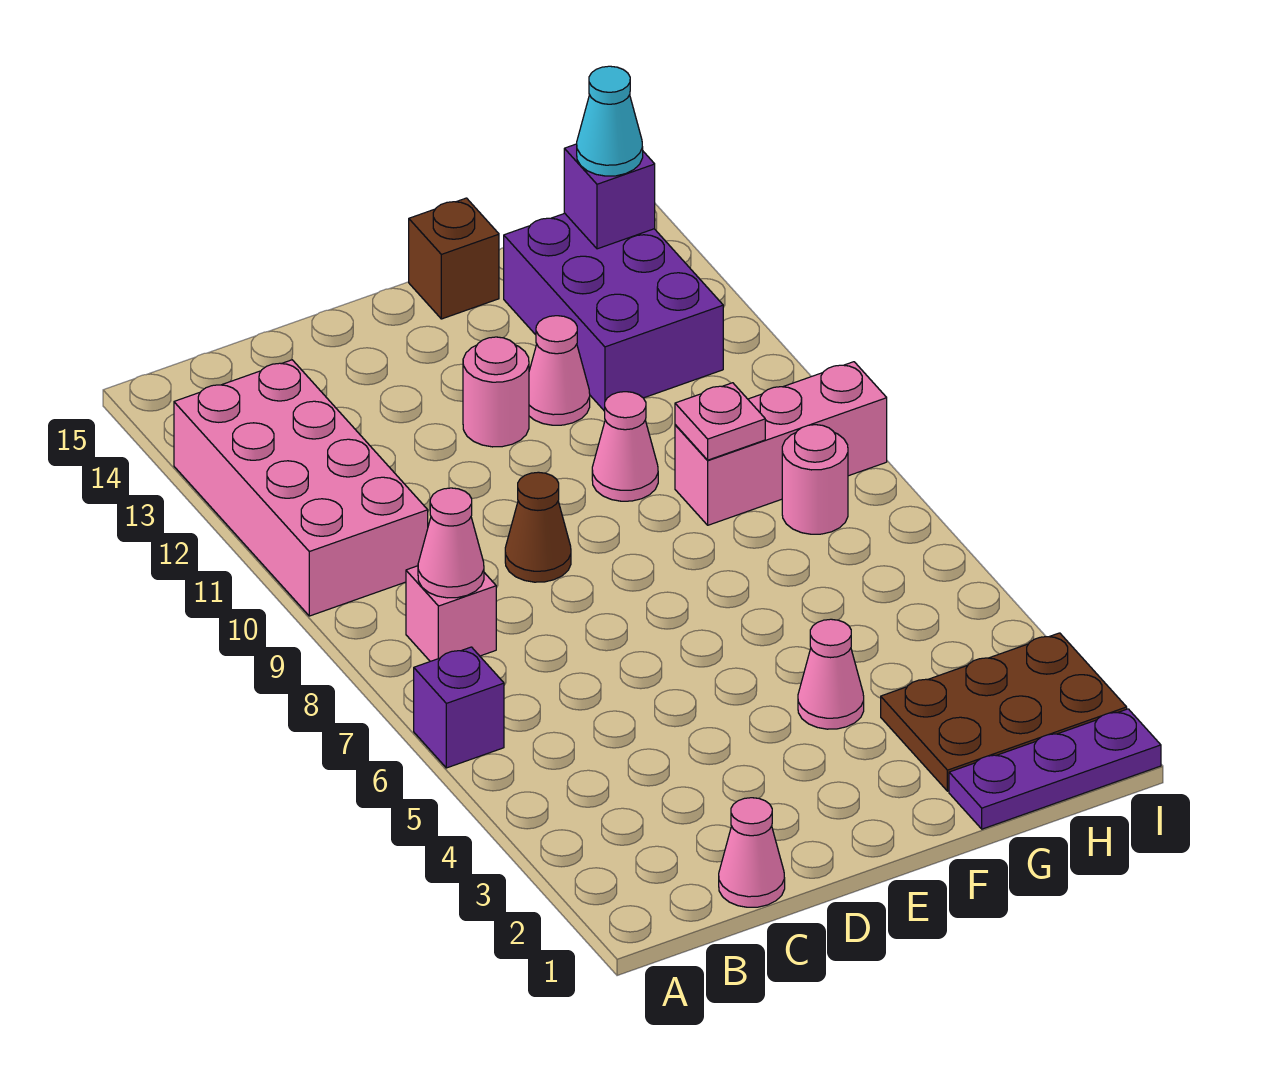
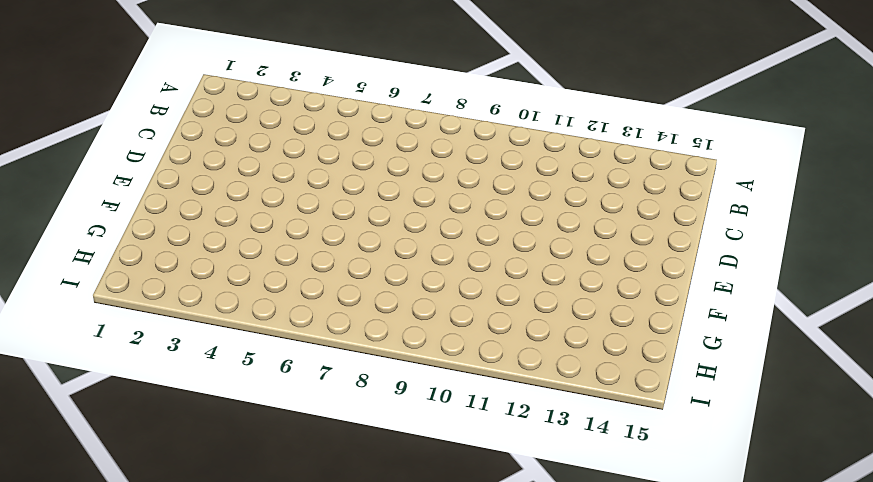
none -> purple 1x1 brick [414,647,504,768]
none -> pink 2x4 brick [174,360,428,616]
none -> pink 1x1 brick [406,566,496,661]

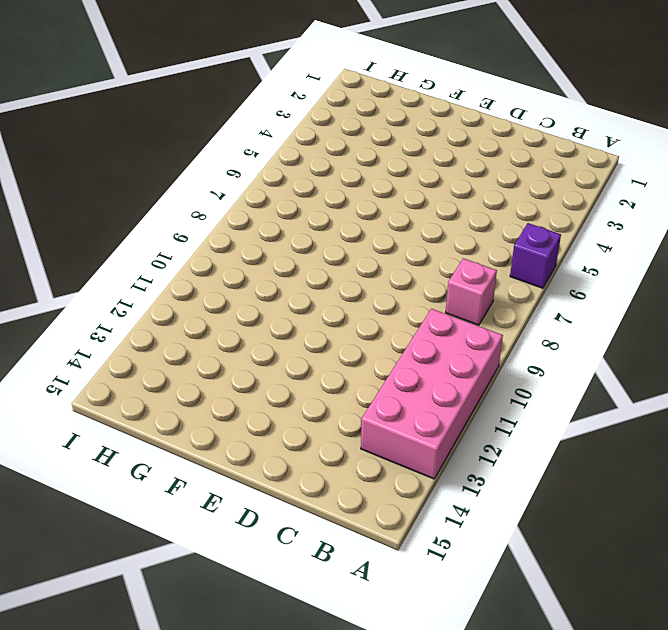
none -> pink 1x1 cone [719,798,785,907]
none -> brown 1x1 cone [505,472,571,582]
none -> pink 1x1 round brick [463,337,529,447]

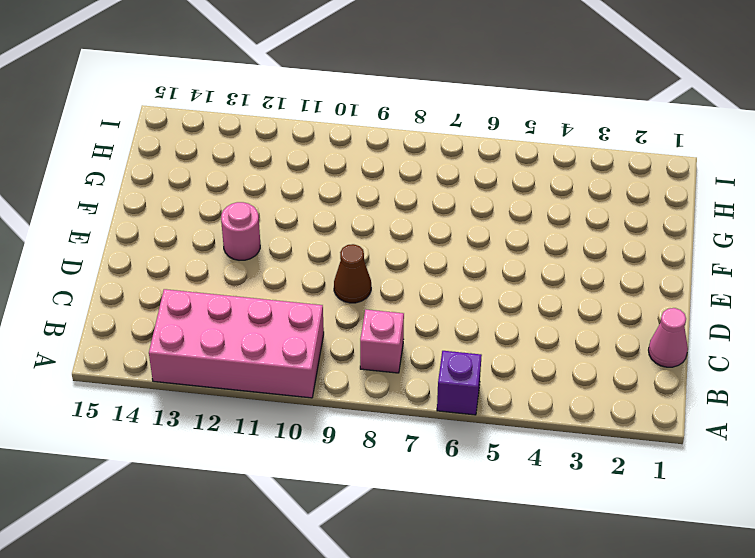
none -> pink 1x1 cone [798,619,864,729]
none -> pink 1x1 cone [592,392,658,501]
none -> pink 1x1 cone [529,316,590,425]

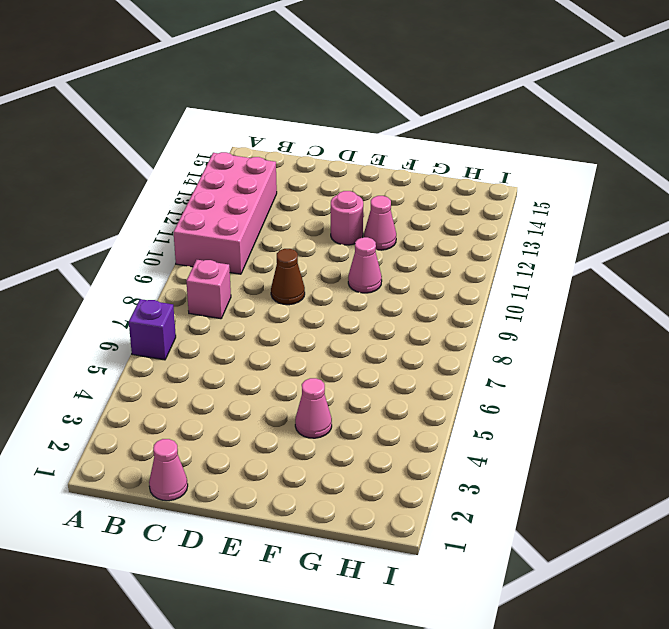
none -> brown 1x1 brick [409,198,499,319]
none -> purple 1x3 plate [949,709,1161,829]
none -> brown 2x3 plate [881,633,1127,791]

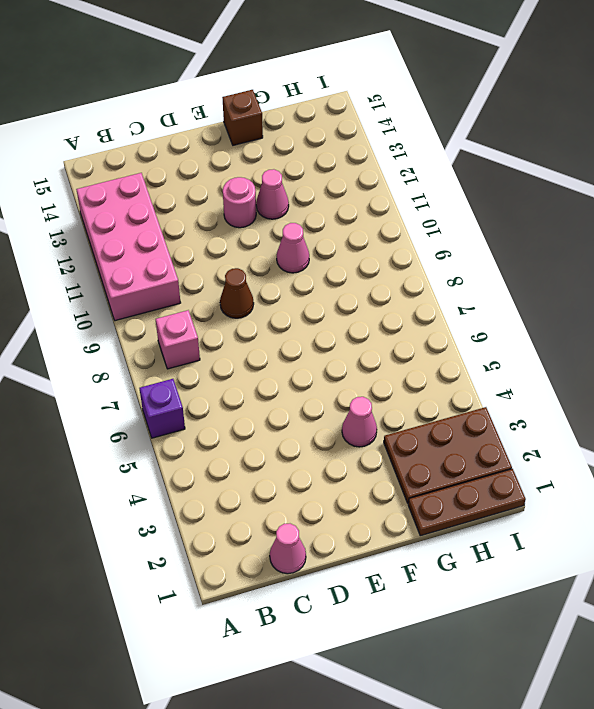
brown 1x3 plate [408,469,526,536] -> purple 1x3 plate [949,709,1161,829]
none -> pink 1x3 brick [675,362,887,525]
none -> purple 2x3 brick [504,213,723,411]
none -> pink 1x1 round brick [782,425,848,534]

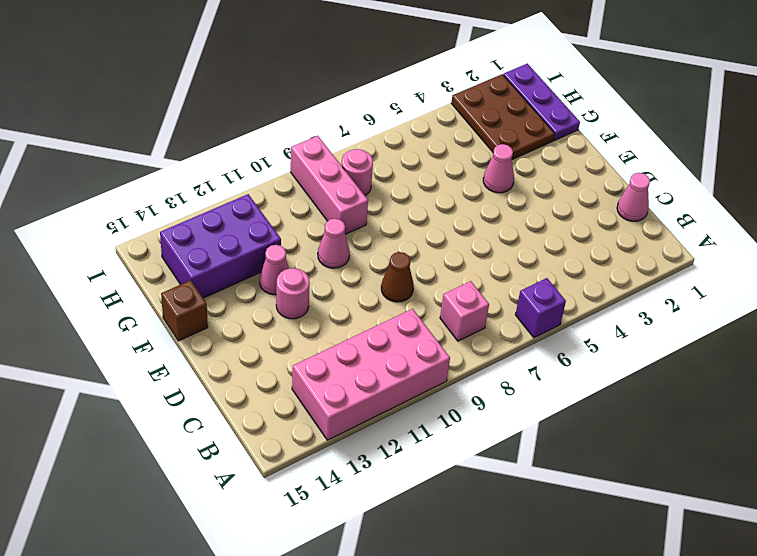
none -> pink 1x1 cone [418,488,484,598]
none -> pink 1x1 plate [675,383,765,460]
none -> purple 1x1 brick [564,144,655,249]

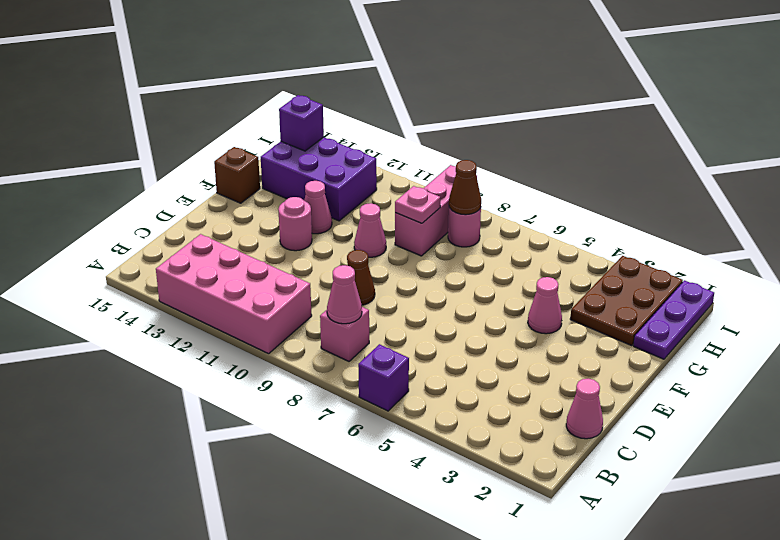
brown 1x1 cone [449,160,481,215] -> none
none -> cyan 1x1 cone [577,66,643,176]

